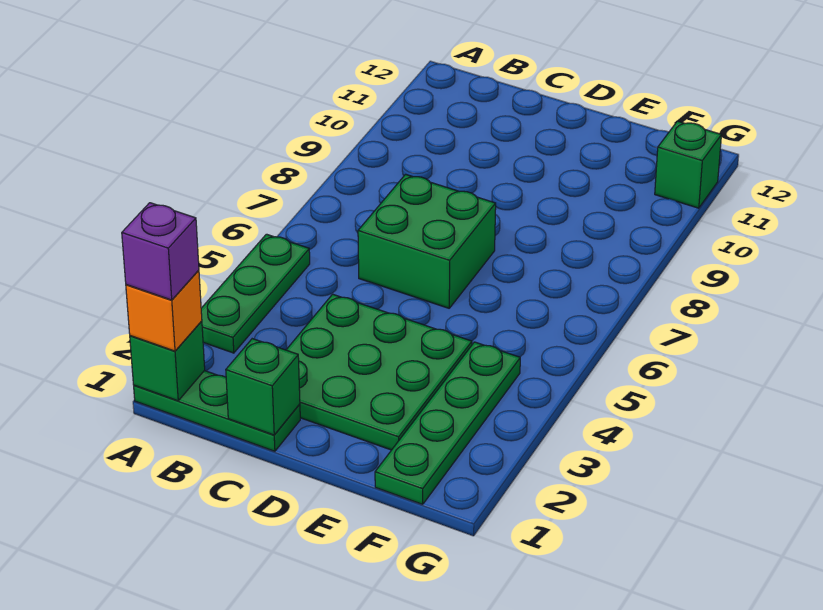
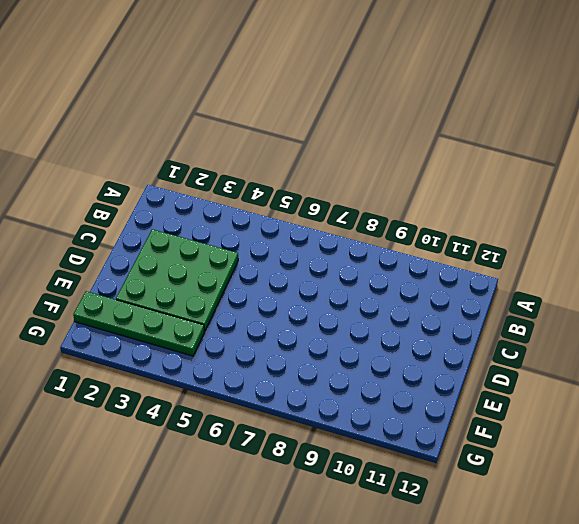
none -> green 1x3 plate [134,371,300,451]
none -> green 1x3 plate [201,234,310,353]

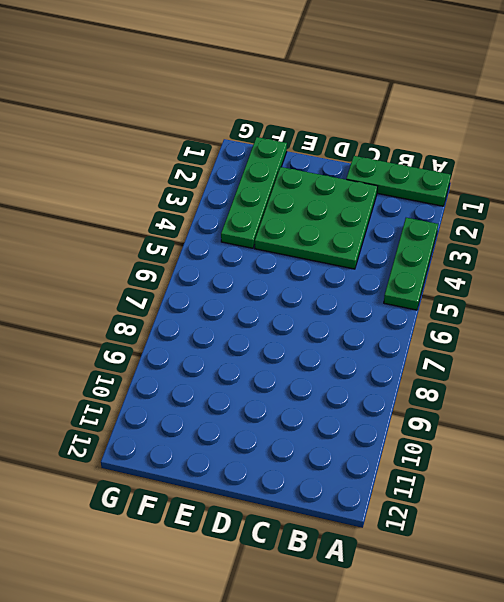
none -> green 2x2 brick [358,174,496,308]
none -> green 1x1 brick [655,121,721,208]

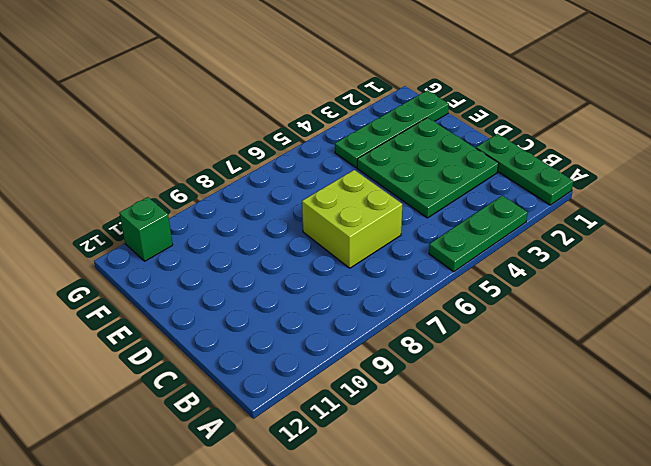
lime 2x2 brick [302,170,402,268] -> green 2x2 brick [358,174,496,308]
none -> green 1x1 brick [130,321,205,401]
none -> green 1x1 brick [226,339,300,435]

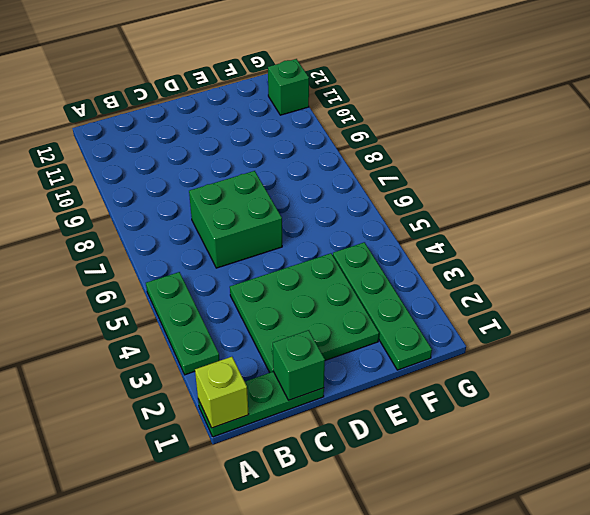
lime 1x1 brick [195,357,249,428] -> green 1x1 brick [130,321,205,401]
none -> orange 1x1 brick [126,270,202,351]
none -> purple 1x1 brick [122,203,199,300]

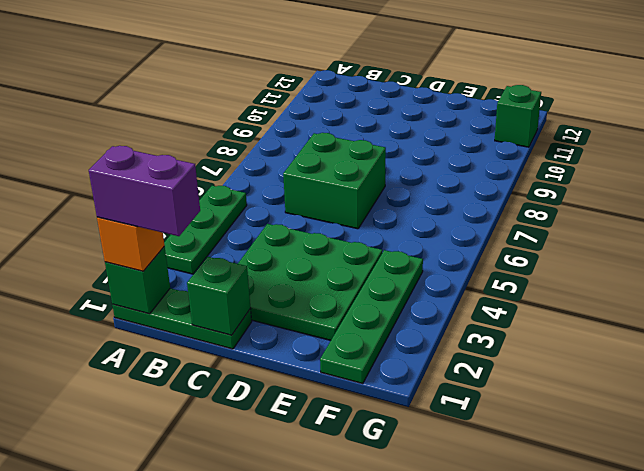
purple 1x2 brick [89,146,200,236] -> purple 1x1 brick [122,203,199,300]

